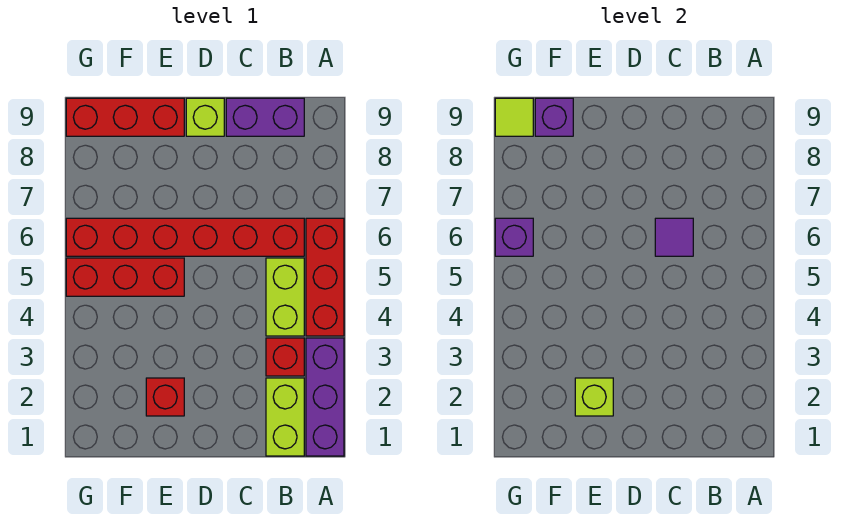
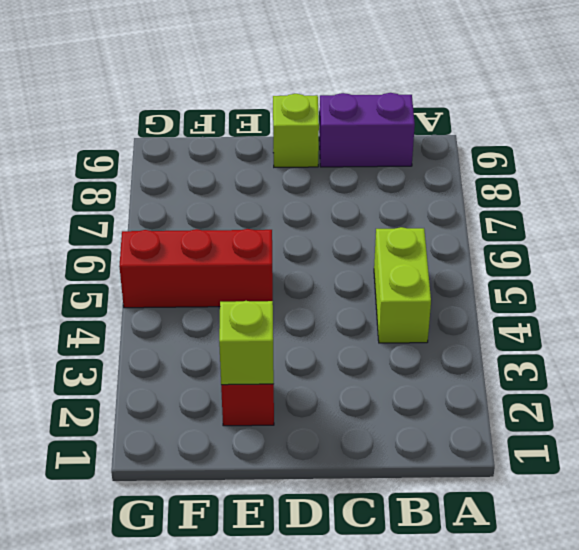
none -> purple 1x3 brick [306,338,344,456]
none -> red 1x3 brick [306,218,344,336]
none -> lime 1x2 brick [266,378,304,456]

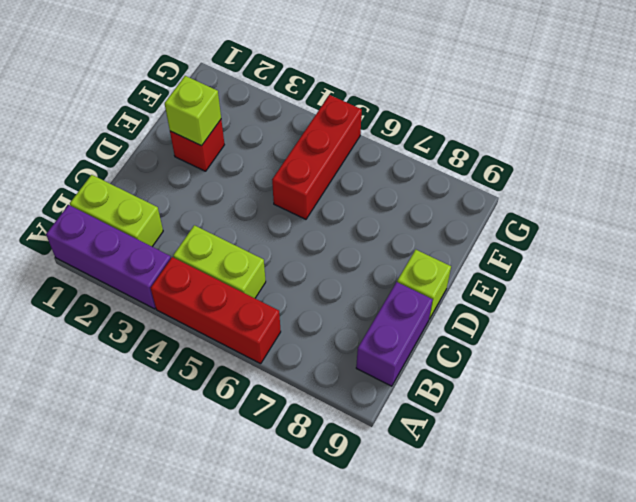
none -> red 1x1 brick [266,338,304,376]
none -> red 1x6 brick [66,218,304,256]
none -> red 1x3 brick [66,98,184,136]

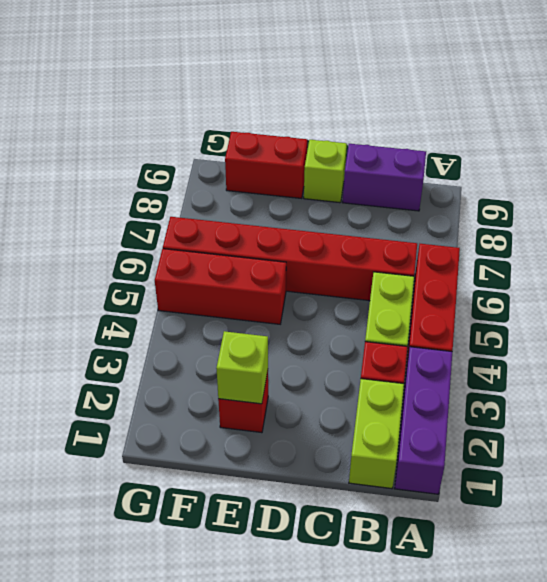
red 1x2 brick [225,132,307,199] -> red 1x3 brick [66,98,184,136]
none -> purple 1x1 tile [655,218,693,256]
none -> purple 1x1 brick [535,98,573,136]
none -> purple 1x1 brick [495,218,533,256]

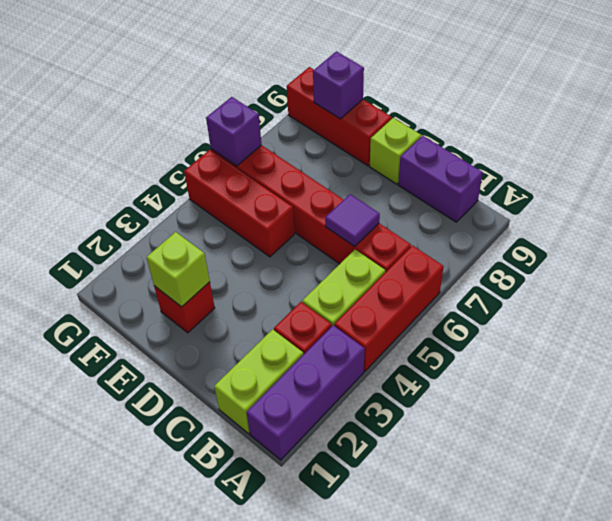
none -> lime 1x1 tile [495,98,533,136]

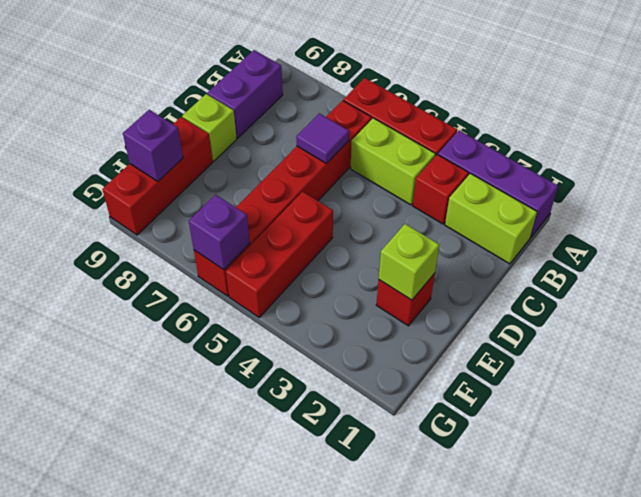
none -> lime 1x1 tile [495,98,533,136]

